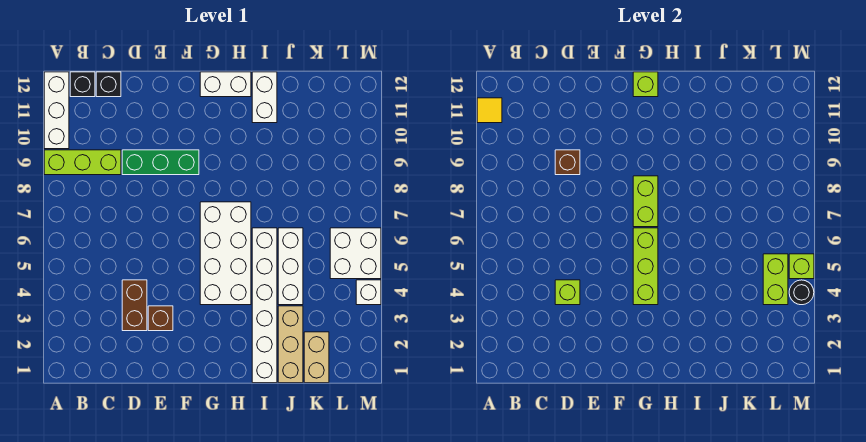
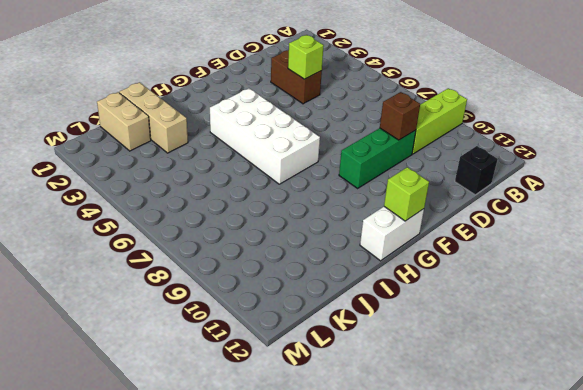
none -> white 1x3 brick [44,72,69,149]
none -> black 1x1 brick [70,72,95,97]
none -> brown 1x1 brick [148,306,173,331]

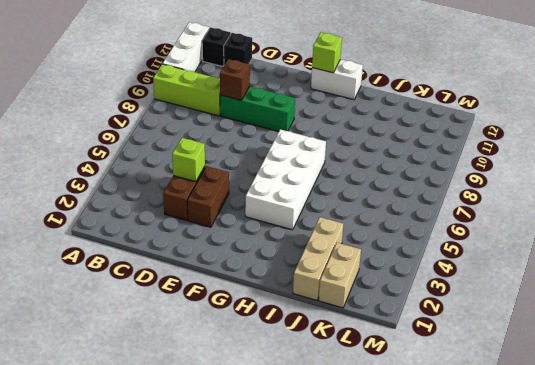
brown 1x2 brick [187,166,229,227] -> brown 1x1 brick [148,306,173,331]
none -> white 1x6 brick [252,228,277,383]
none -> white 1x2 brick [252,72,277,123]
none -> white 1x3 brick [278,228,303,305]

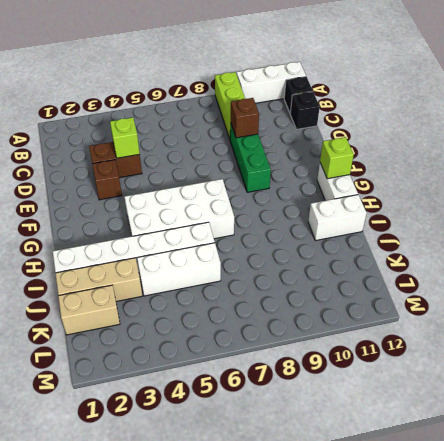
none -> white 2x2 brick [330,228,381,279]
none -> white 1x1 brick [356,280,381,305]
none -> yellow 1x1 tile [477,98,502,123]

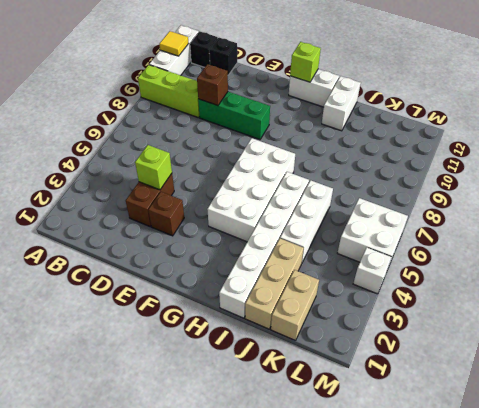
none -> lime 1x3 brick [633,228,658,305]
none -> lime 1x2 brick [633,176,658,227]
none -> lime 1x2 brick [763,254,788,305]

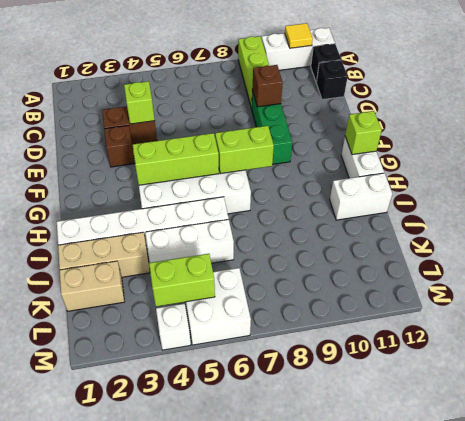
none -> black 1x1 round brick [789,280,814,305]
none -> lime 1x1 brick [789,254,814,279]

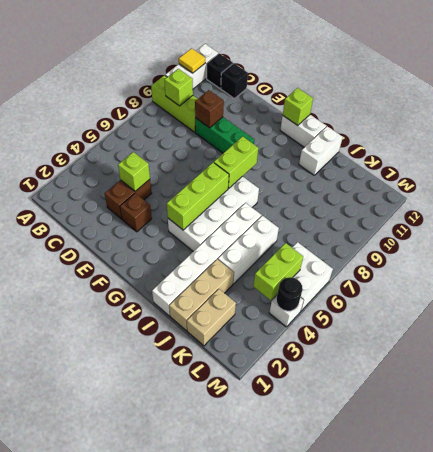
lime 1x1 brick [165,69,193,106] -> lime 1x1 brick moved to [789,254,814,279]

